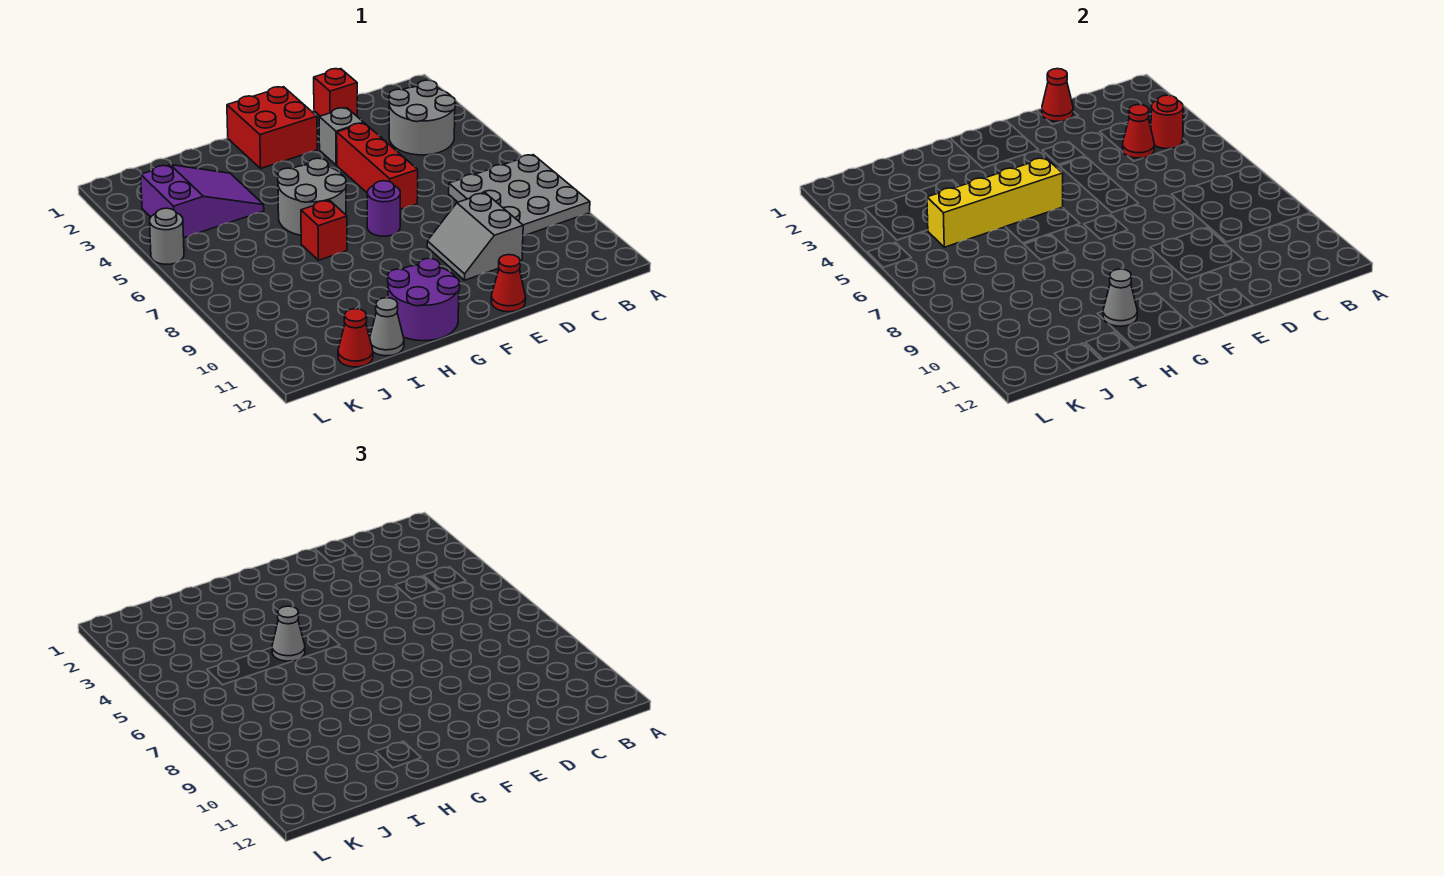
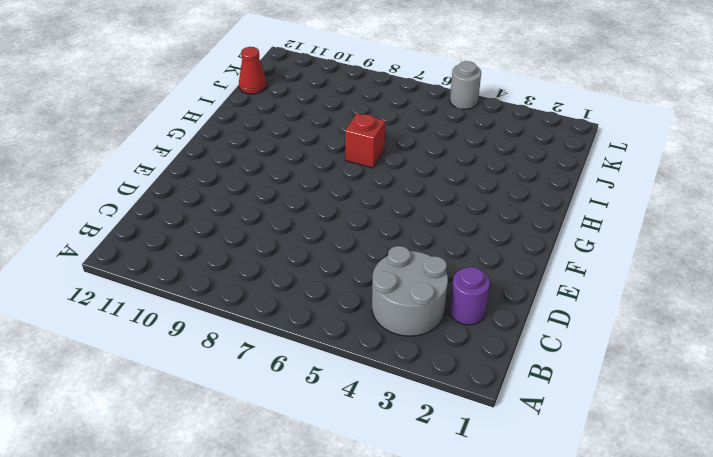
purple 1x1 round brick [450,267,490,325] -> purple 1x1 round brick moved to [367,181,400,236]
none -> grey 3x3 plate [449,155,590,236]
none -> red 1x1 brick [314,69,357,116]
none -> grey 2x2 slope [427,193,523,280]

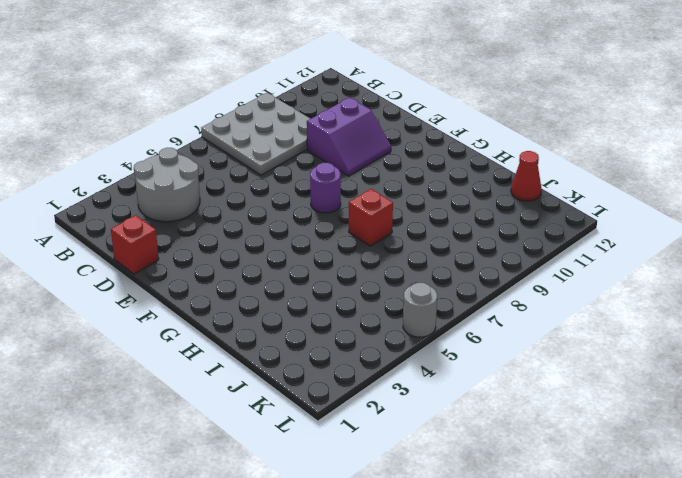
purple 2x2 slope [307,97,391,176] -> grey 2x2 slope [427,193,523,280]
none -> grey 1x1 brick [319,108,364,165]
none -> red 1x3 brick [337,123,418,210]
none -> red 1x1 cone [491,255,526,312]

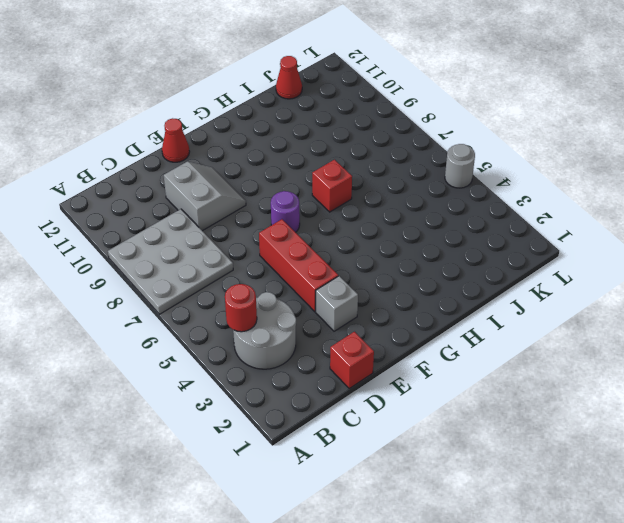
none -> red 2x2 brick [227,87,317,168]
none -> grey 2x2 round brick [278,158,346,235]
none -> purple 2x2 round brick [388,258,460,341]

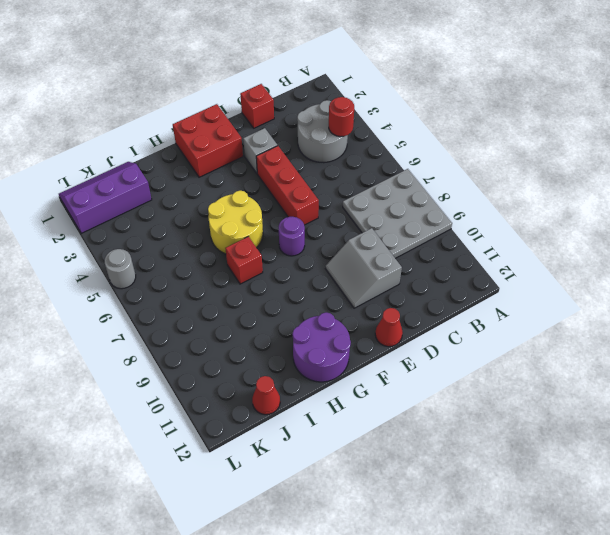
yellow 2x2 round brick [208,191,263,254] -> grey 2x2 round brick [278,158,346,235]
purple 2x3 slope [59,162,152,233] -> purple 2x3 slope turned to [141,165,264,238]
none -> grey 1x1 cone [370,298,404,356]
none -> red 1x1 cone [1123,105,1155,158]
none -> red 1x1 cone [1042,69,1073,121]

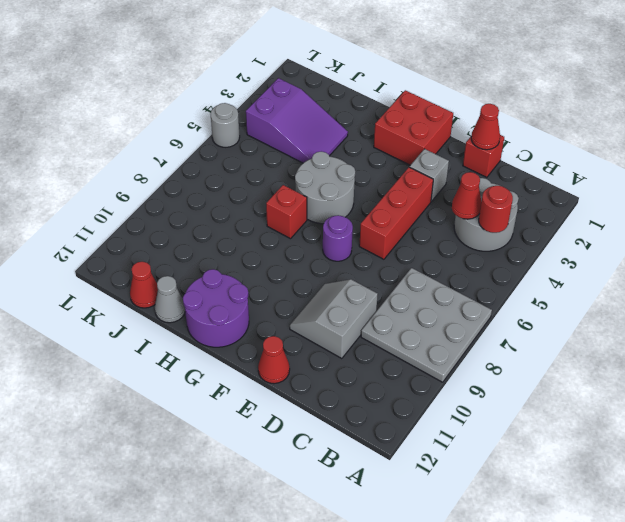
none -> yellow 1x4 brick [927,158,1063,247]
none -> grey 1x1 cone [1103,269,1137,326]
none -> grey 1x1 cone [272,606,305,661]

